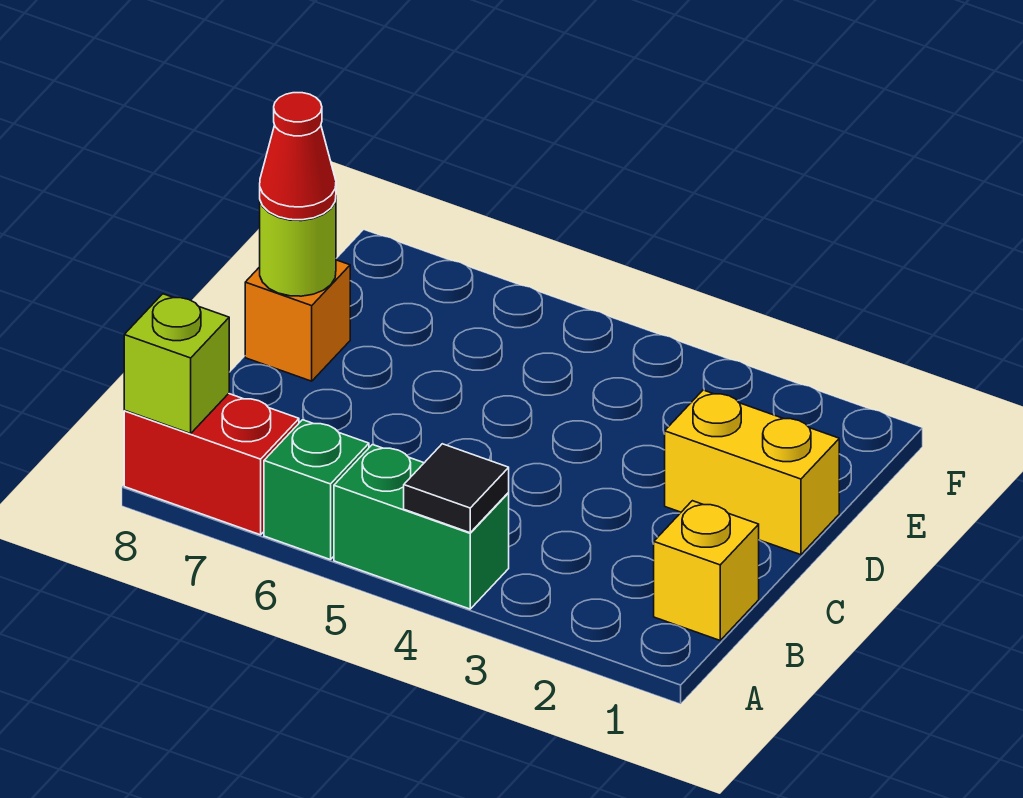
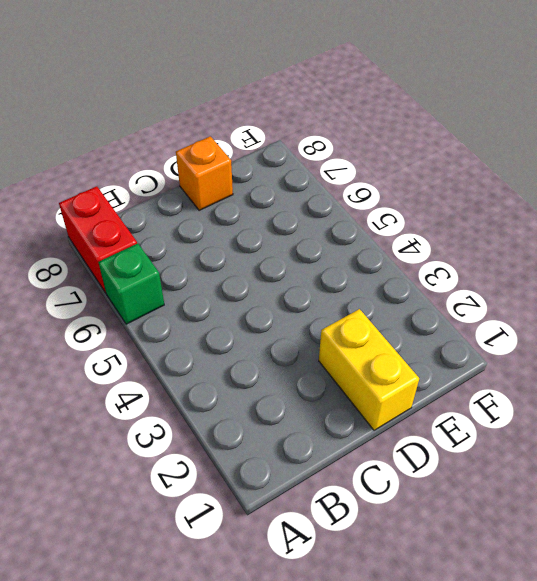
none -> green 1x2 brick [334,445,509,609]
none -> yellow 1x1 brick [654,501,759,640]

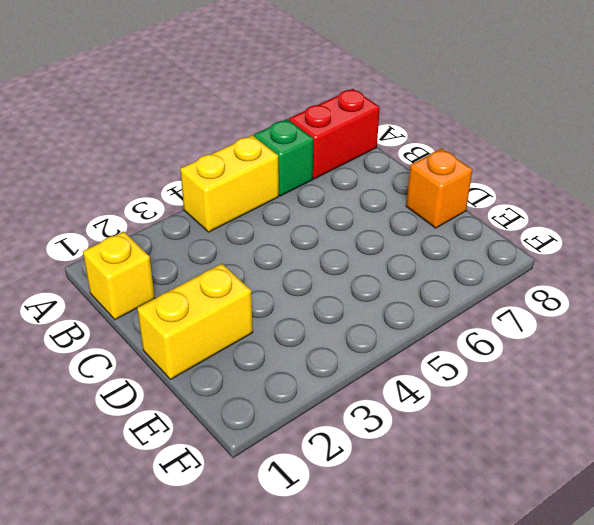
yellow 1x2 brick [180,135,279,232] -> green 1x2 brick [334,445,509,609]
none -> black 1x1 tile [404,444,509,533]
none -> lime 1x1 brick [124,294,229,434]

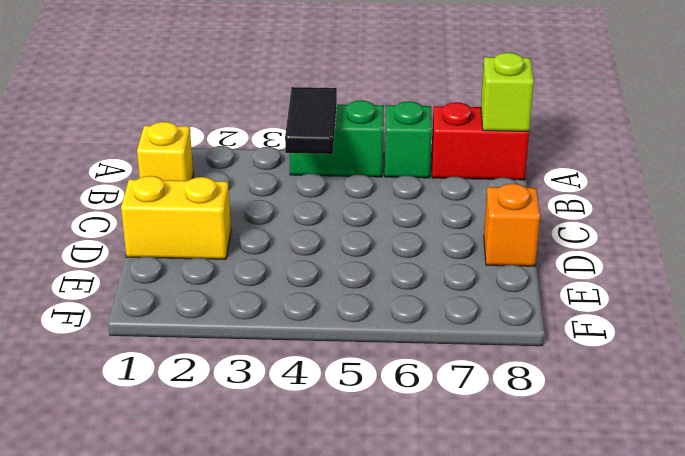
black 1x2 tile [285,87,337,154] -> black 1x1 tile [404,444,509,533]
none -> lime 1x1 round brick [260,199,336,296]
none -> red 1x1 cone [260,93,336,220]

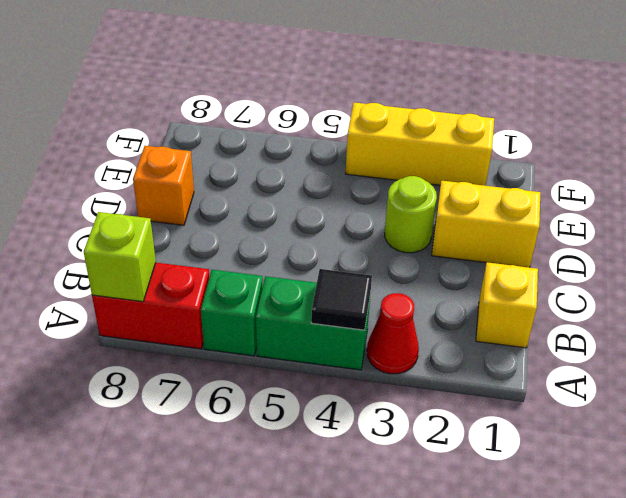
red 1x1 cone [367,293,419,374] -> red 1x1 cone moved to [260,93,336,220]
lime 1x1 round brick [385,176,437,253] -> lime 1x1 round brick moved to [260,199,336,296]
yellow 1x3 brick [346,103,494,186] -> none

